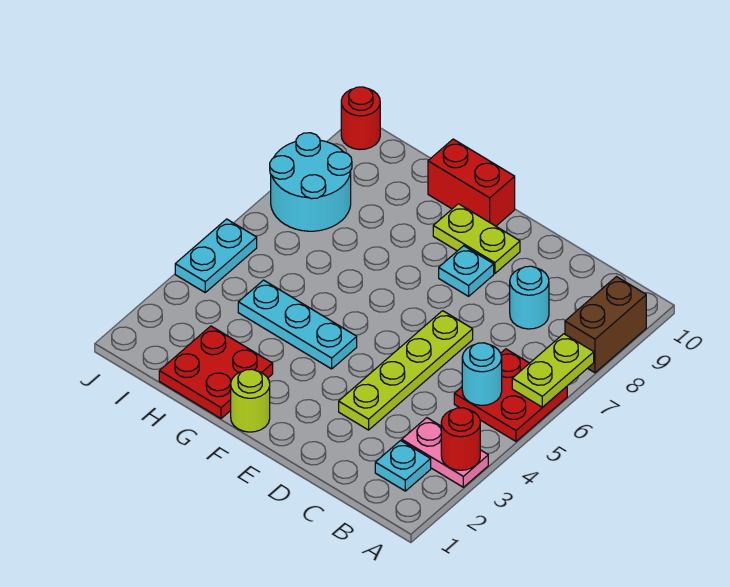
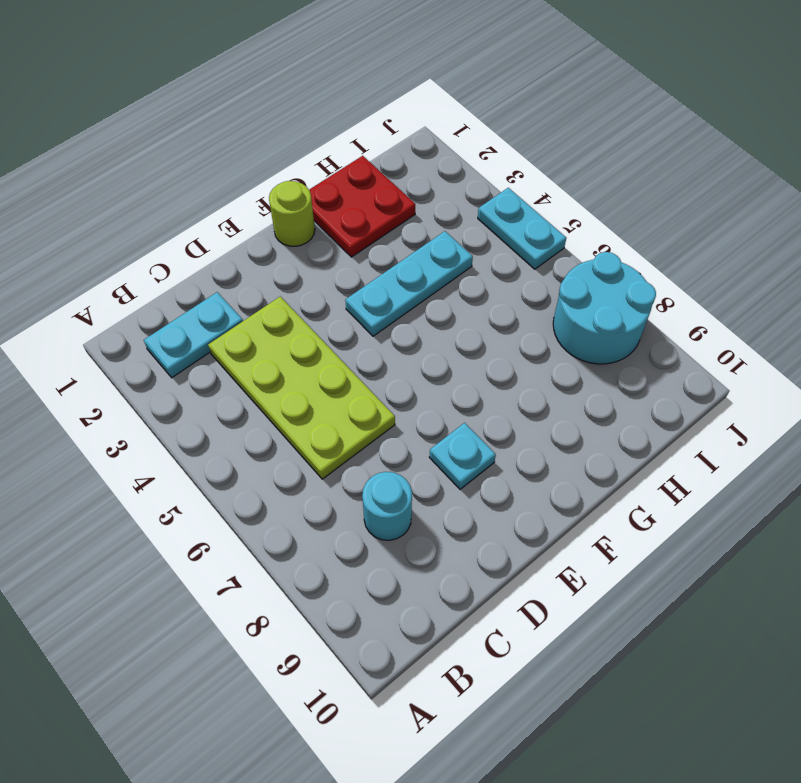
cyan 1x2 plate [144,292,243,378] -> cyan 1x1 plate [375,441,431,491]
lime 2x4 plate [208,296,395,479] -> lime 1x4 plate [339,311,473,430]
none -> pink 1x2 plate [402,418,488,487]
none -> red 2x2 plate [454,349,567,441]
none -> brown 1x2 brick [565,277,646,373]

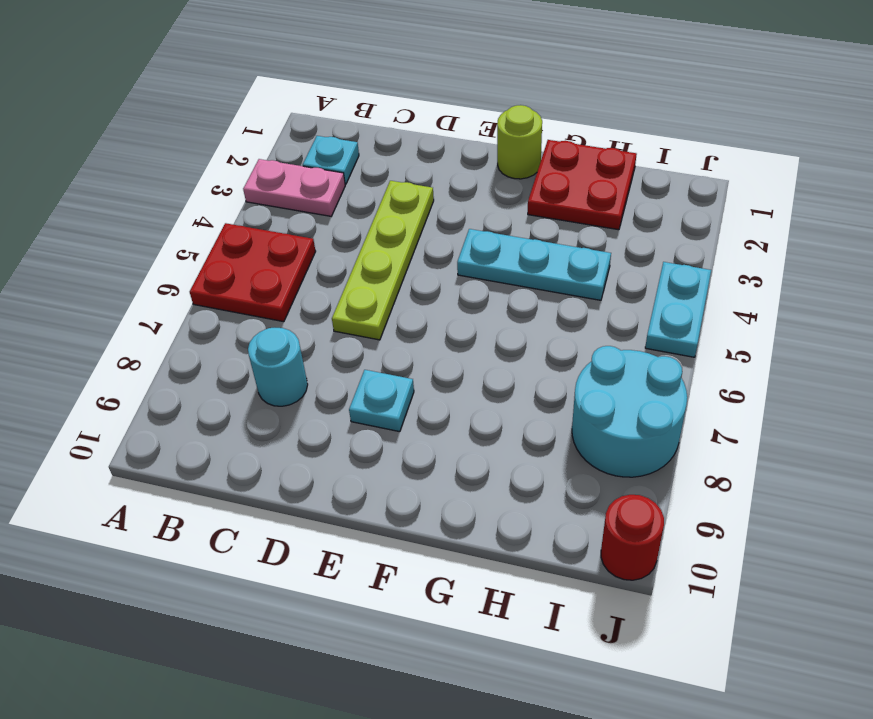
none -> brown 1x2 brick [565,277,646,373]
none -> lime 1x2 plate [433,204,520,273]
none -> red 1x2 brick [428,139,515,226]

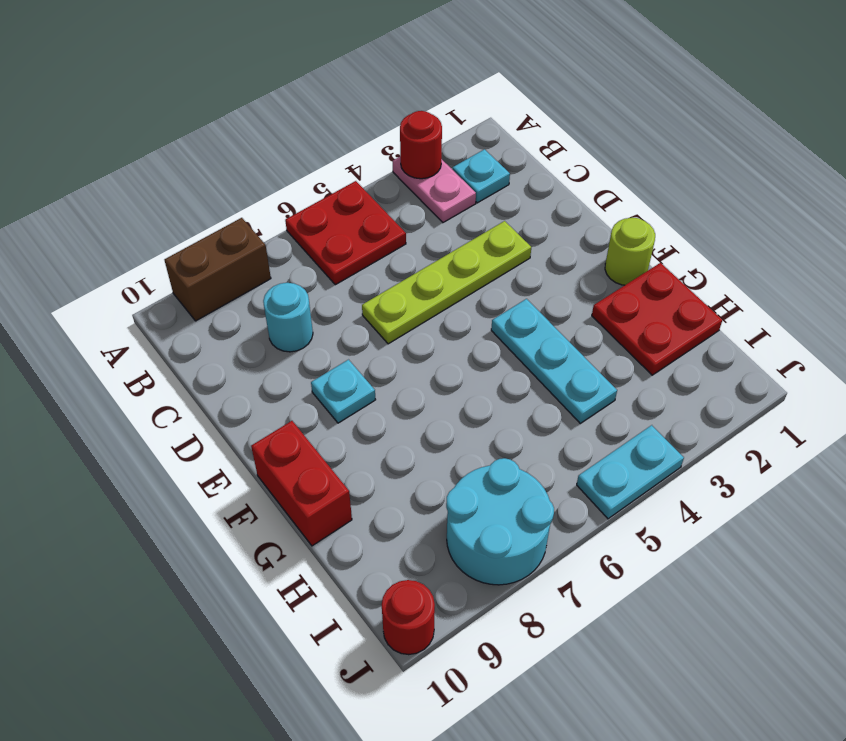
none -> lime 1x2 plate [433,204,520,273]
none -> lime 1x2 plate [512,334,594,407]
none -> cyan 1x1 round brick [462,343,502,405]

